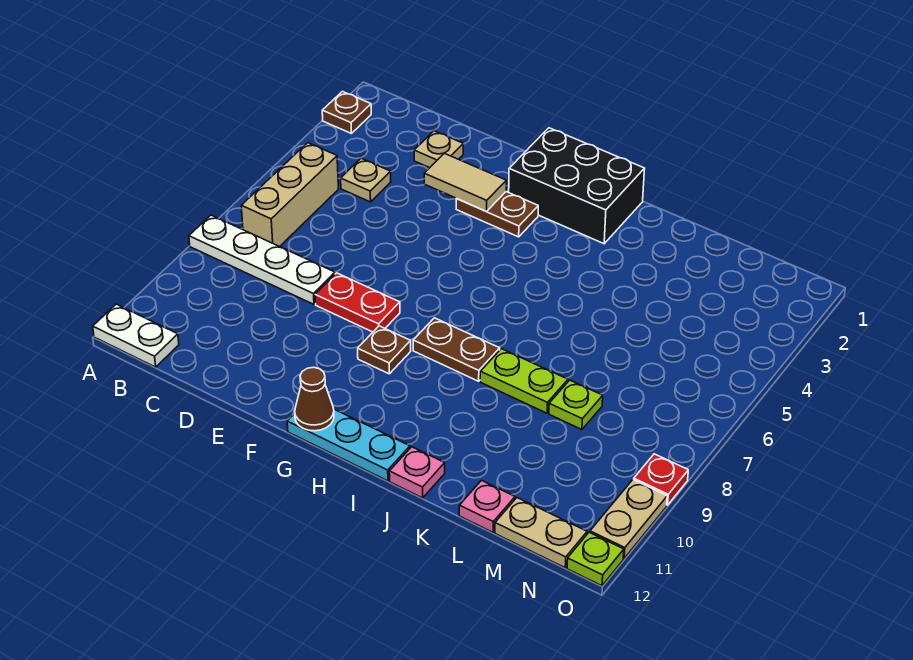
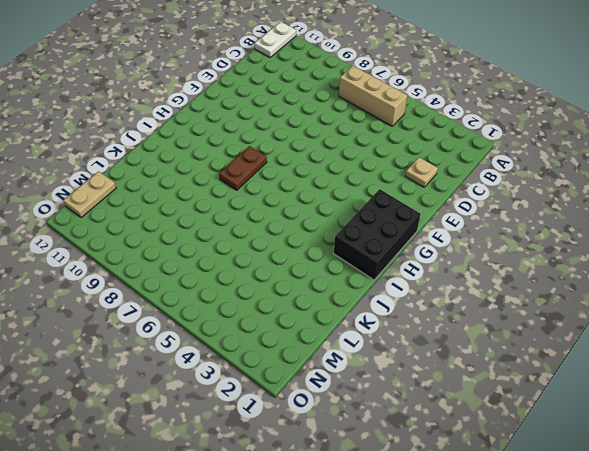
none -> brown 1x1 plate [322,92,371,133]
none -> white 1x4 plate [189,215,335,304]
none -> tan 1x1 plate [341,158,391,202]

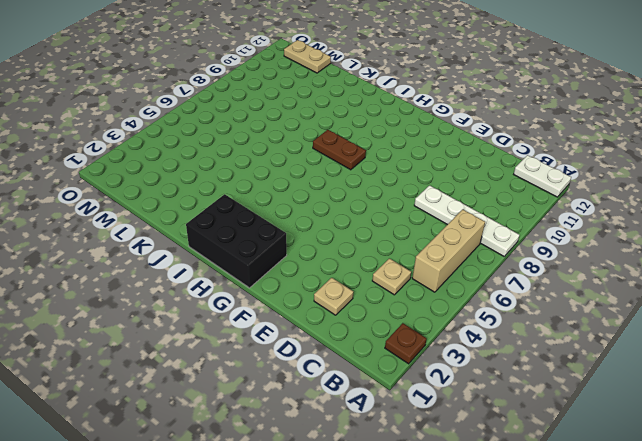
none -> red 1x2 plate [315,273,400,332]
none -> brown 1x2 plate [456,192,538,237]
none -> brown 1x1 plate [358,326,411,374]

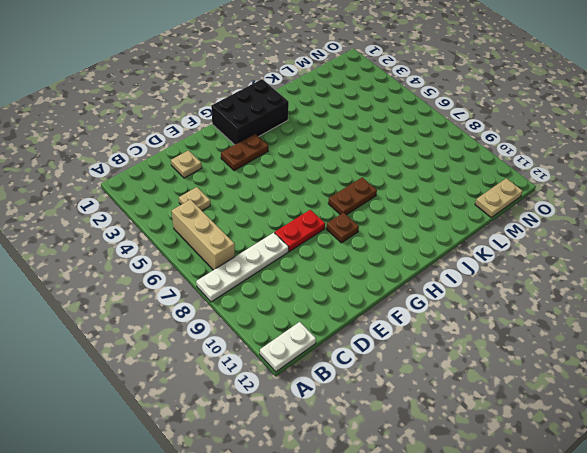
none -> brown 1x1 plate [322,92,371,133]
none -> cyan 1x3 plate [287,409,410,481]
none -> lime 1x2 plate [480,349,568,413]

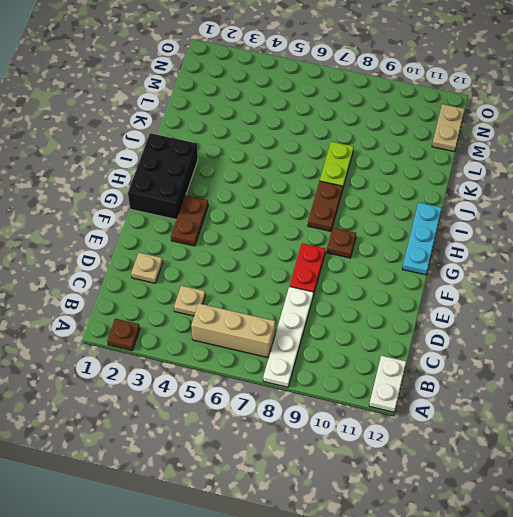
none -> pink 1x1 plate [389,447,445,498]
none -> lime 1x1 plate [549,380,603,430]
none -> pink 1x1 plate [459,480,515,532]

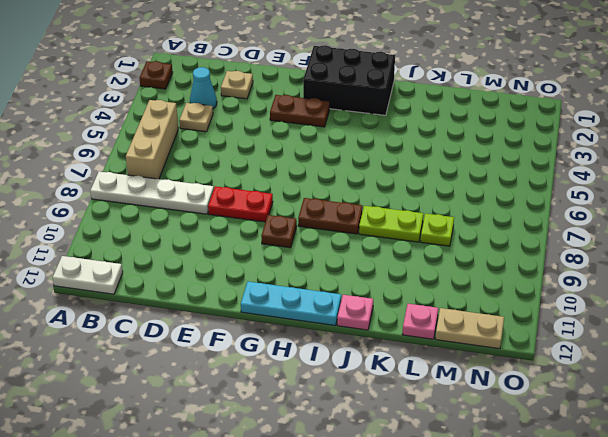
cyan 1x1 cone [190,67,217,109] -> none
none -> red 1x1 plate [634,454,688,505]
none -> tan 1x2 plate [590,480,667,558]
none -> lime 1x1 plate [567,532,624,586]

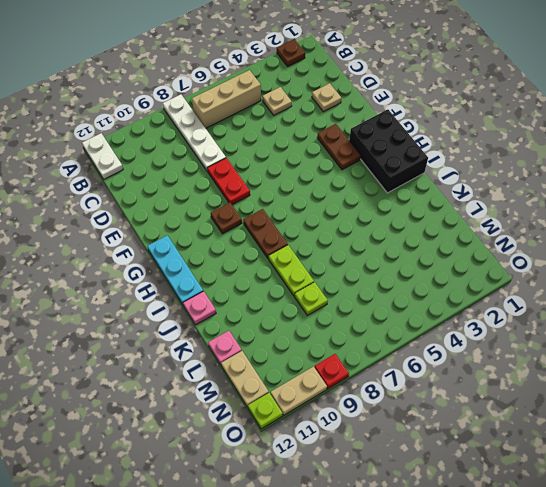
none -> tan 1x2 tile [424,153,506,211]
none -> brown 1x1 cone [295,367,334,431]

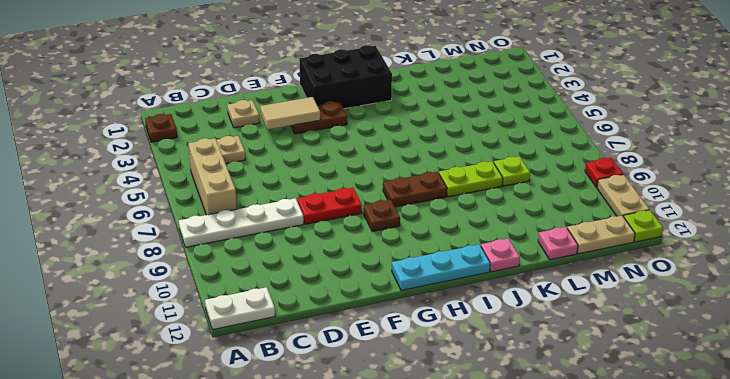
none -> brown 1x1 cone [295,367,334,431]

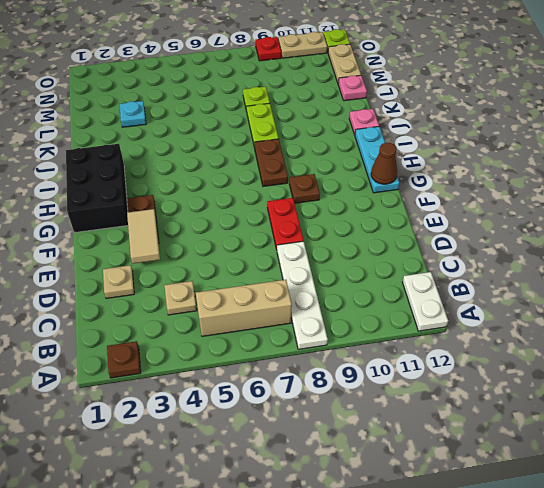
cyan 1x1 plate [119,101,146,127] -> none

